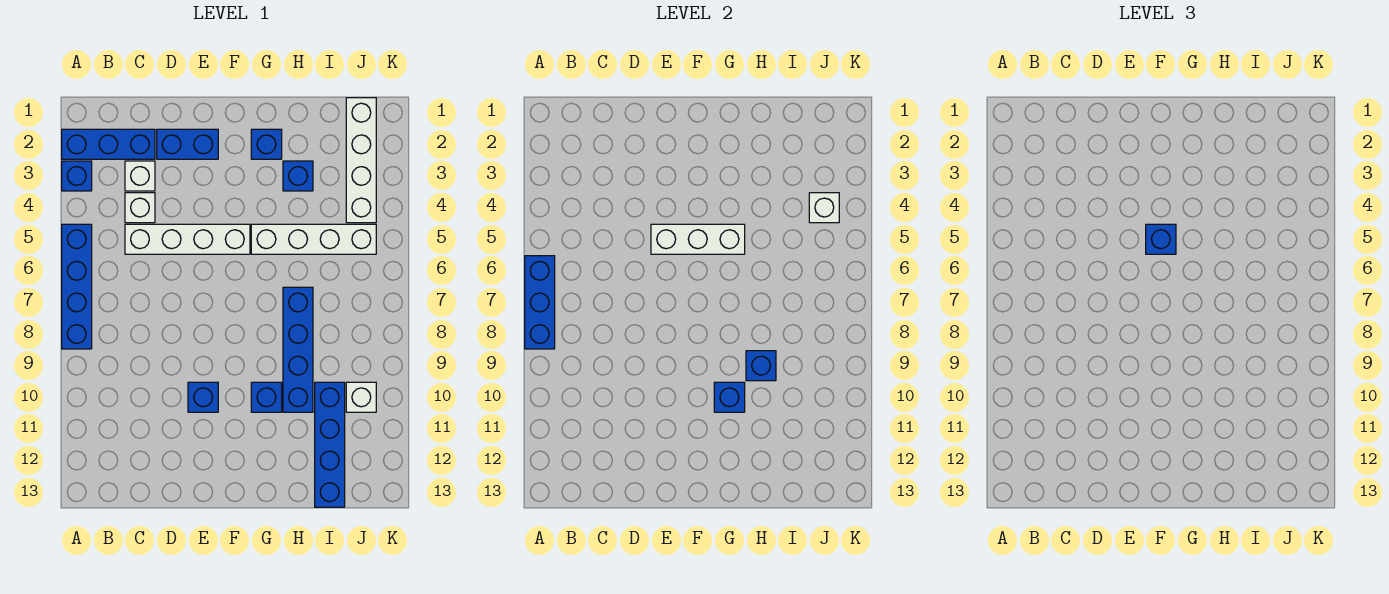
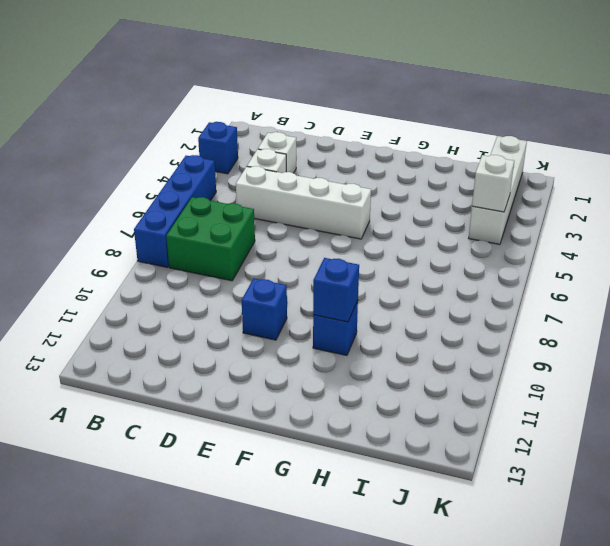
green 2x2 brick [166,197,255,281] -> none
none -> blue 1x3 brick [62,129,155,159]
none -> blue 1x2 brick [157,129,218,159]
none -> blue 1x1 brick [251,129,282,159]

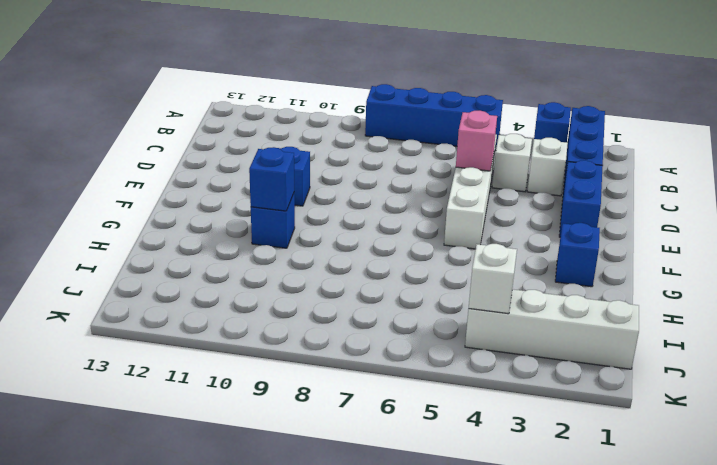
pink 1x1 brick [456,110,497,171] -> none
none -> white 1x4 brick [251,224,376,254]
none -> blue 1x1 brick [283,161,313,191]
none -> blue 1x4 brick [283,287,313,412]

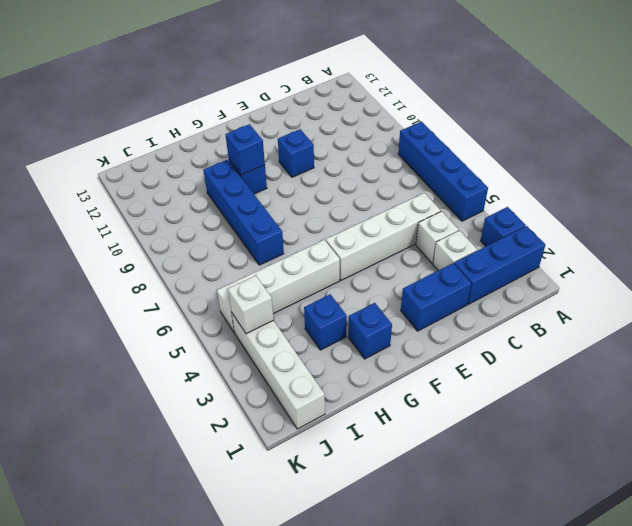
none -> blue 1x4 brick [315,382,345,507]
none -> white 1x1 brick [346,382,376,412]
none -> blue 1x3 brick [525,256,555,349]

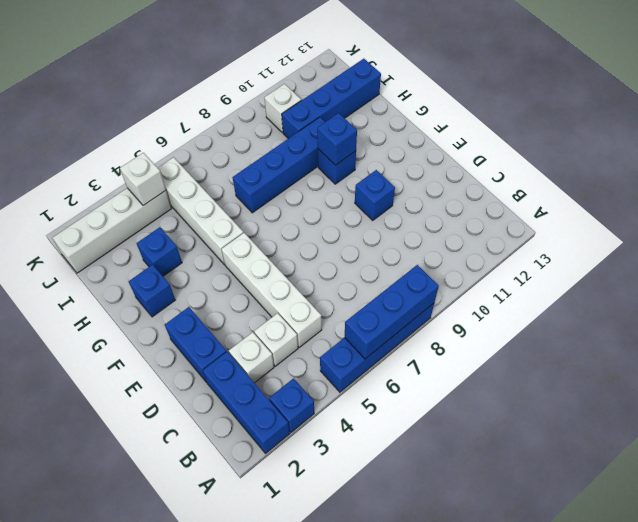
none -> white 1x3 brick [651,224,745,254]
none -> blue 1x1 brick [746,351,776,381]
none -> blue 1x1 brick [1146,224,1176,254]

